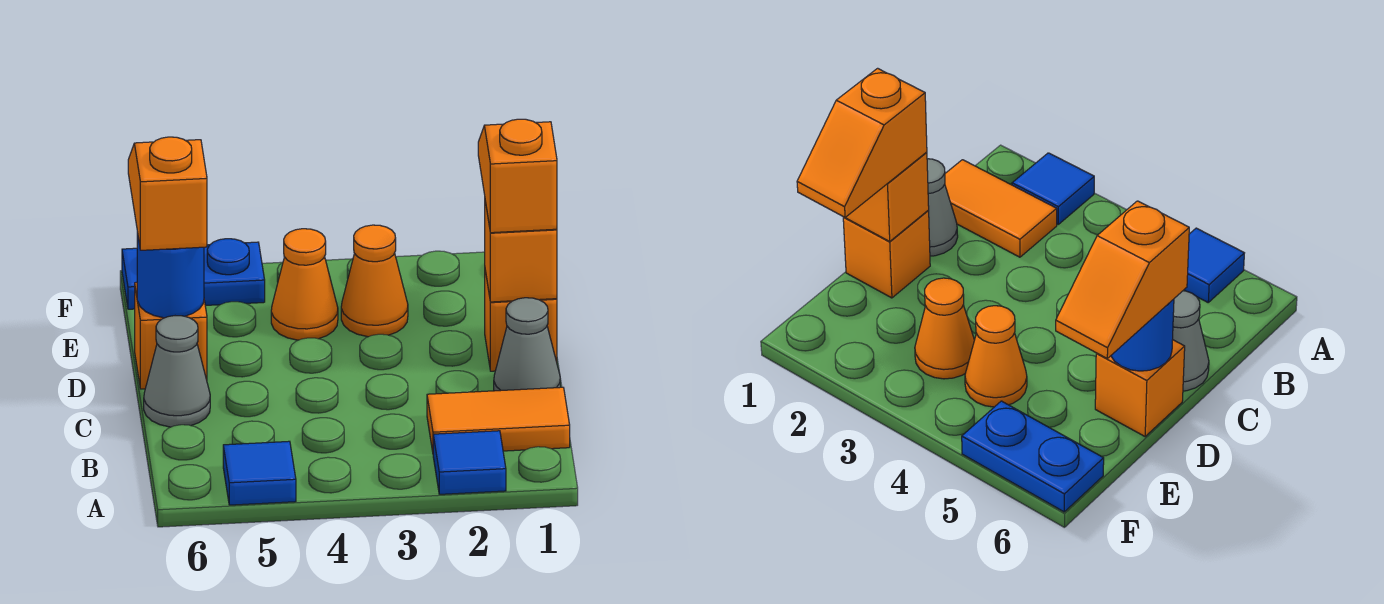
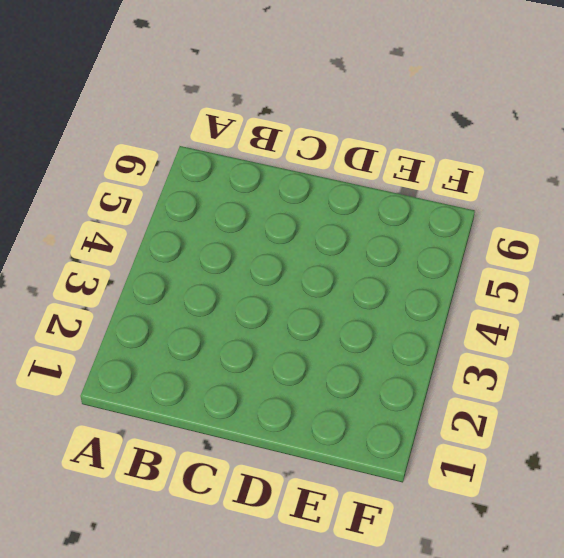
none -> blue 1x1 tile [433,431,506,494]
none -> blue 1x1 tile [223,441,296,505]
none -> orange 1x2 tile [427,387,570,451]

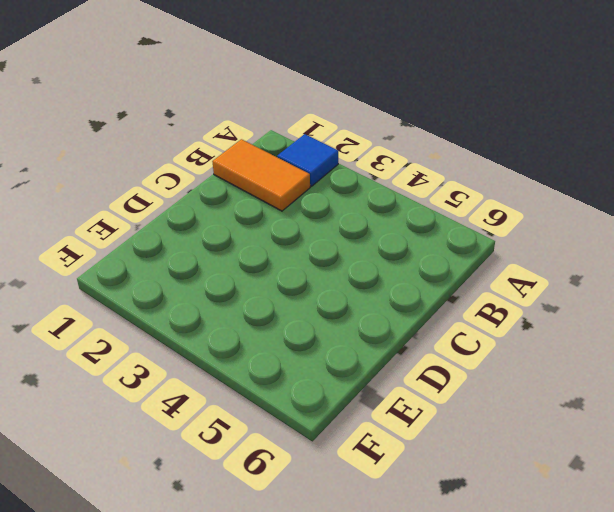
none -> blue 1x1 tile [223,441,296,505]
none -> grey 1x1 cone [494,298,560,391]
none -> grey 1x1 cone [144,316,210,427]

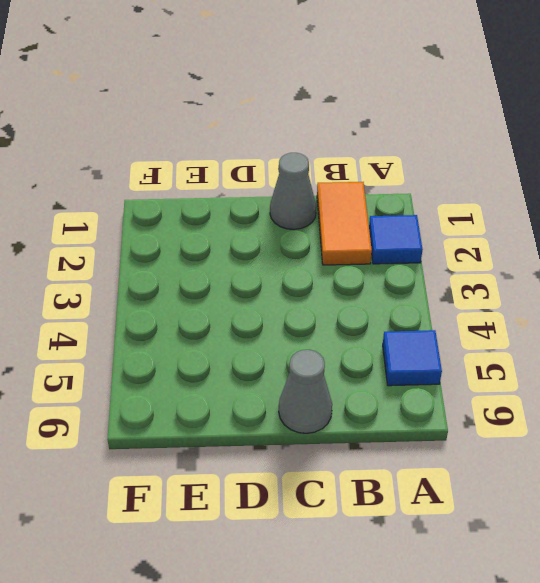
none -> orange 1x1 brick [485,271,557,371]
none -> orange 1x1 brick [135,282,207,389]
none -> orange 1x1 cone [341,225,408,337]

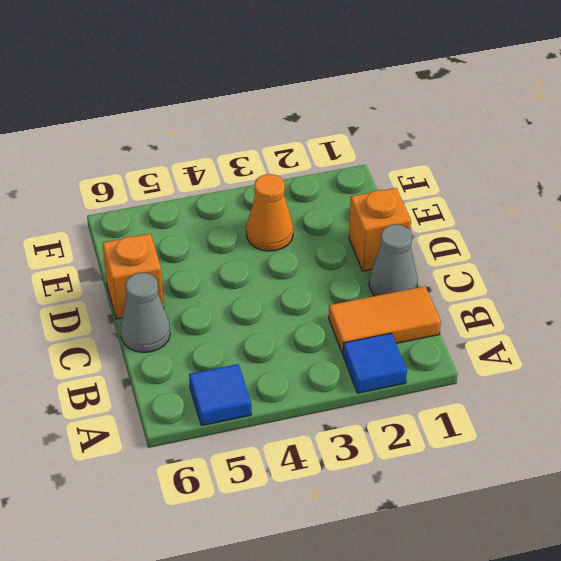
none -> orange 1x1 cone [271,229,338,340]
none -> blue 1x2 plate [122,239,265,309]
none -> orange 1x1 brick [485,201,557,302]

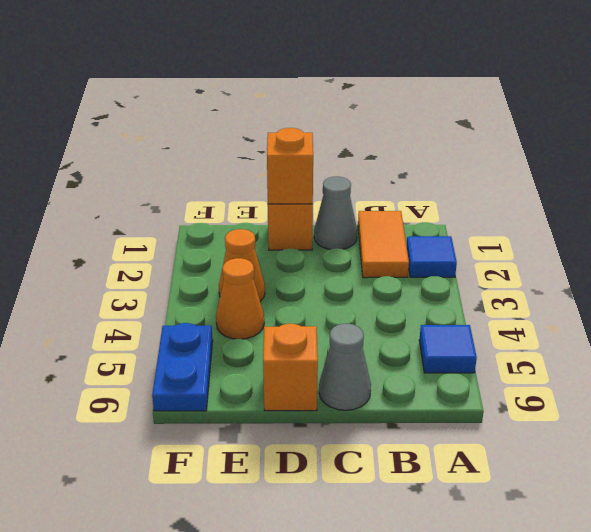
none -> blue 1x1 round brick [137,233,204,318]
none -> orange 1x2 slope [478,119,557,233]
none -> orange 1x2 slope [128,137,207,250]

